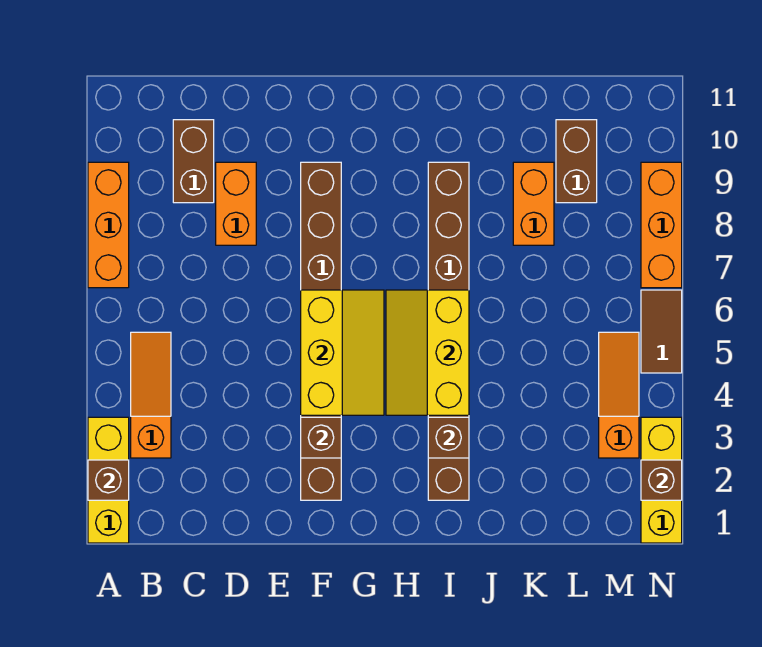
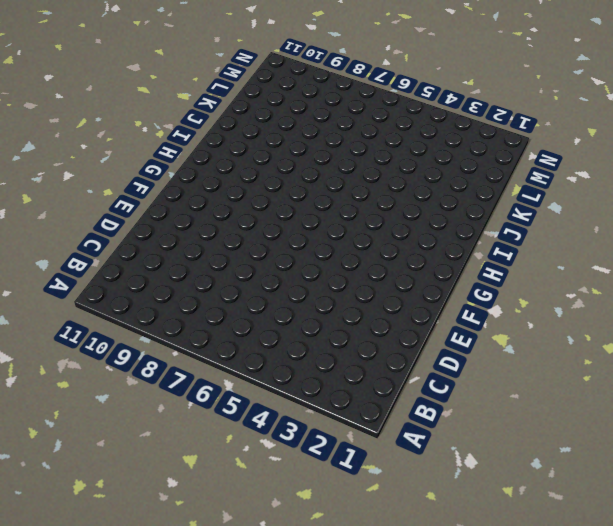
none -> yellow 1x3 brick [88,417,129,543]
none -> orange 1x3 brick [88,162,129,288]
none -> orange 1x3 slope [131,332,171,458]

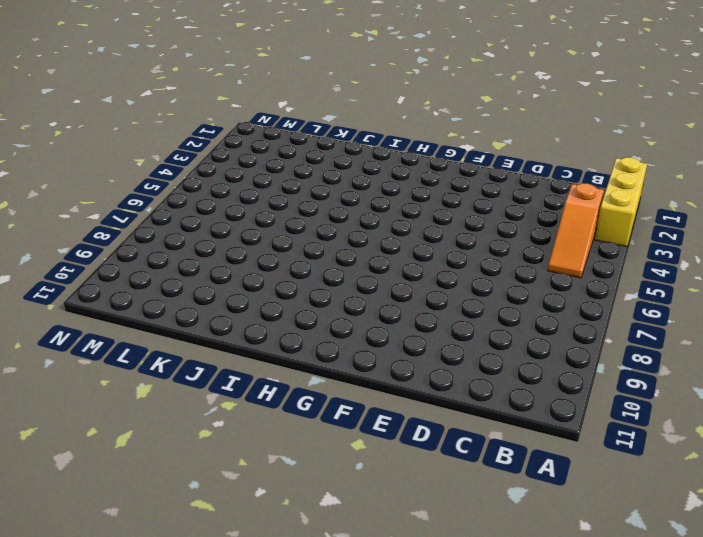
none -> orange 1x3 brick [88,162,129,288]
none -> brown 1x2 brick [173,120,214,203]
none -> orange 1x2 brick [216,162,256,245]

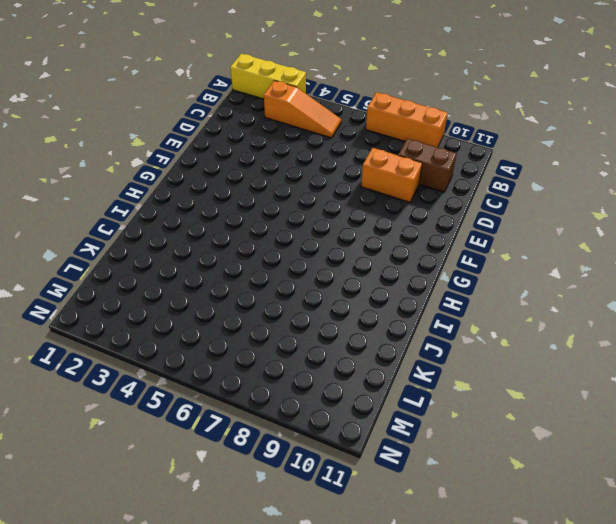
none -> brown 1x8 brick [301,162,341,500]
none -> brown 1x8 brick [428,162,469,500]
none -> orange 1x2 brick [513,162,554,245]

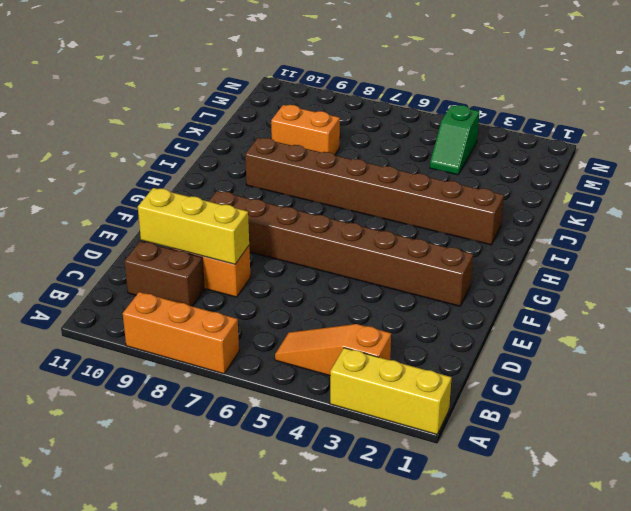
yellow 1x3 brick [138,188,249,264] -> yellow 1x3 brick moved to [641,417,682,543]
green 1x2 slope [430,105,479,175] -> orange 1x3 slope [599,332,639,458]
none -> brown 1x2 brick [556,120,597,203]
none -> brown 1x2 tile [641,290,682,373]
none -> orange 1x3 brick [641,162,682,288]

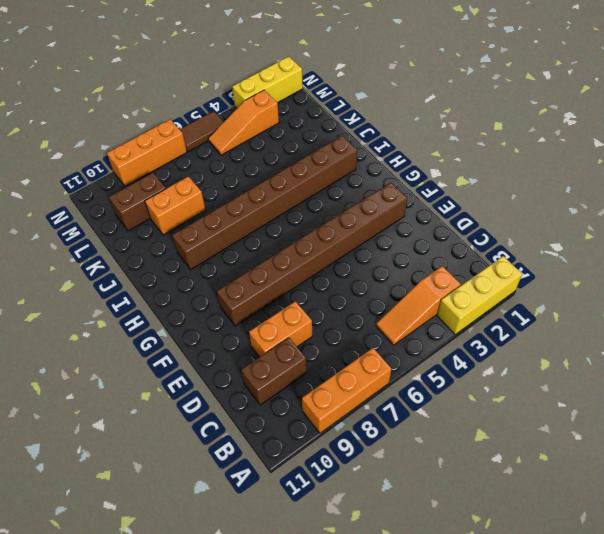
none -> brown 1x1 brick [88,460,129,500]
none -> brown 1x1 brick [301,417,341,458]
none -> yellow 2x3 slope [301,290,384,415]

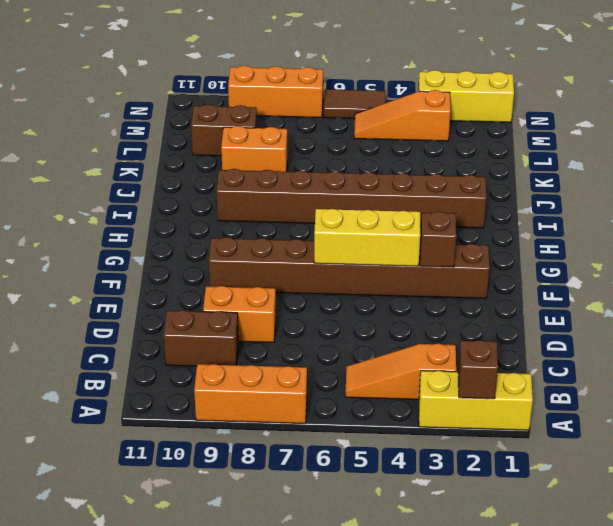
none -> yellow 2x3 slope [386,290,469,415]
none -> brown 1x1 brick [428,417,469,458]
none -> brown 1x1 brick [641,460,682,500]

